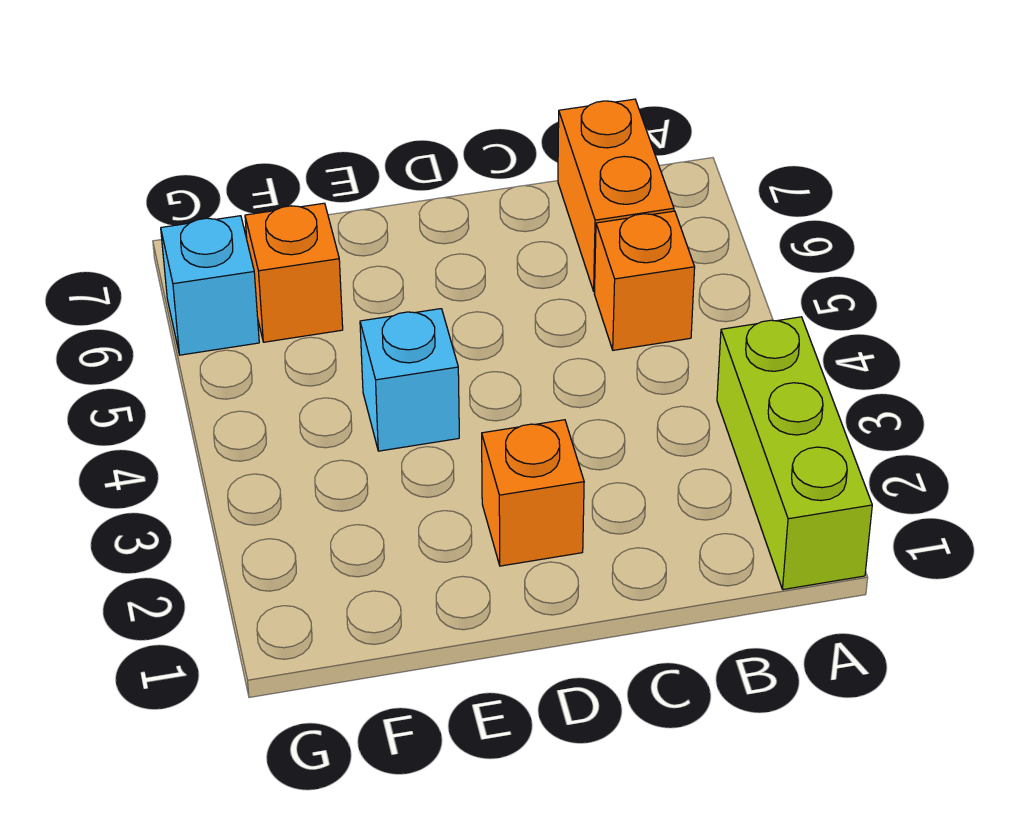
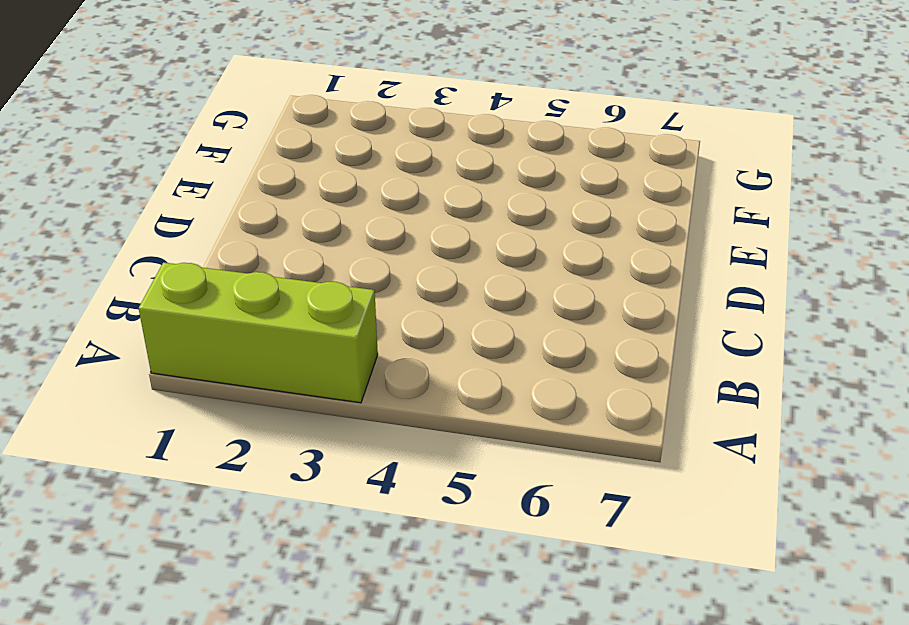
none -> orange 1x1 brick [594,211,695,350]
none -> orange 1x2 brick [558,99,674,292]

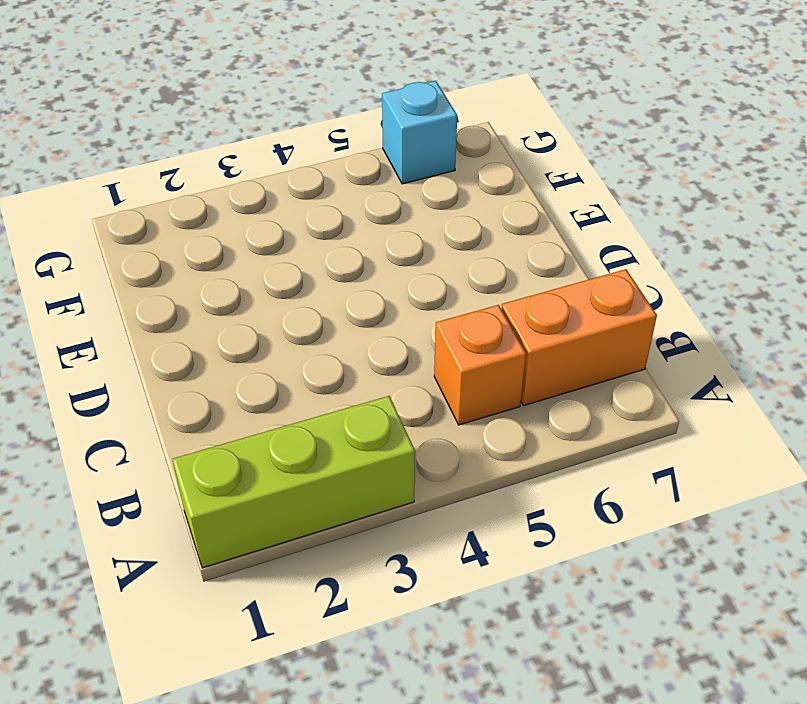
none -> orange 1x1 brick [482,420,584,566]
none -> cyan 1x1 brick [360,309,459,451]

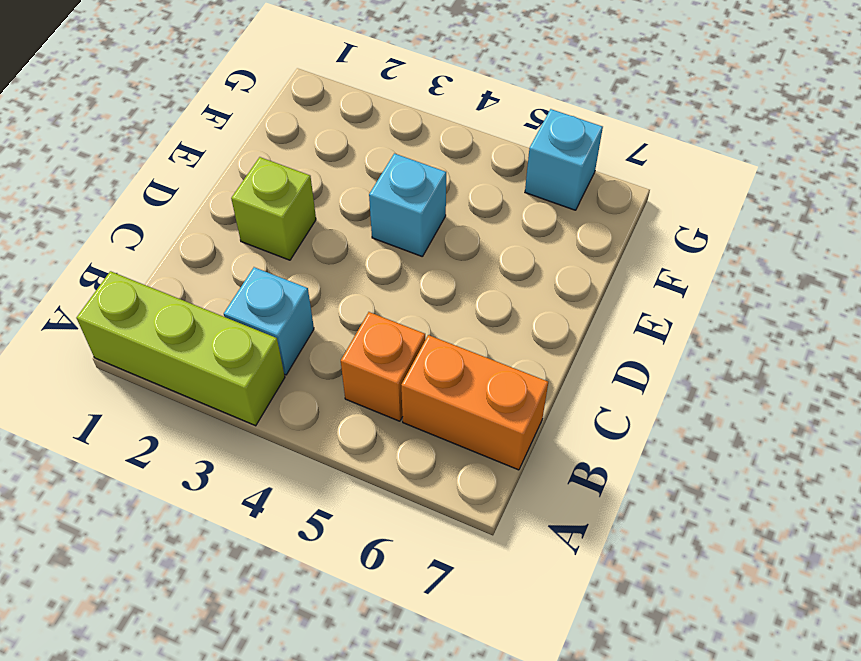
cyan 1x1 brick [224,267,314,375] -> none
lime 1x1 brick [231,157,316,260] -> orange 1x1 brick [482,420,584,566]
none -> orange 1x1 brick [245,203,343,342]

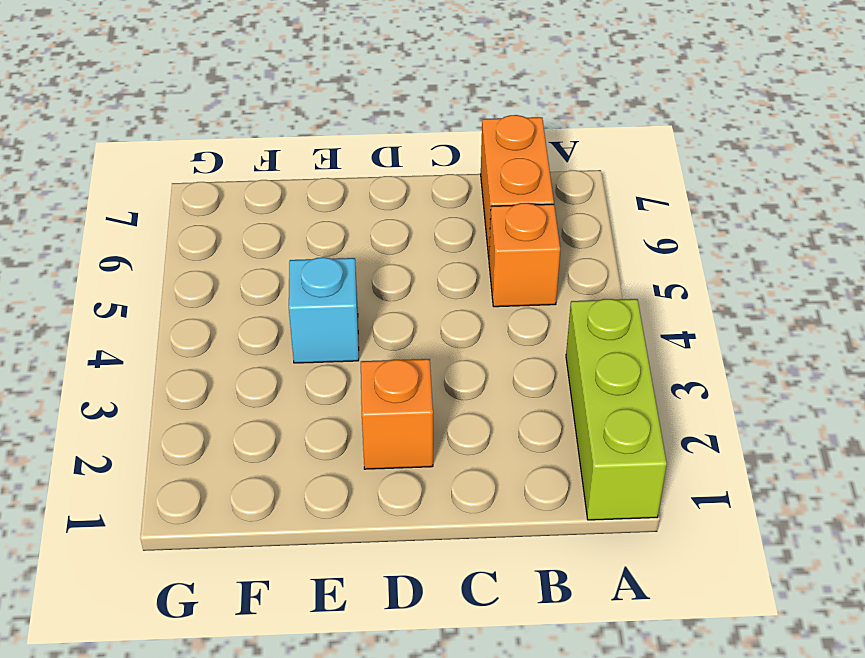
none -> orange 1x1 brick [245,203,343,342]
none -> cyan 1x1 brick [161,216,259,355]

